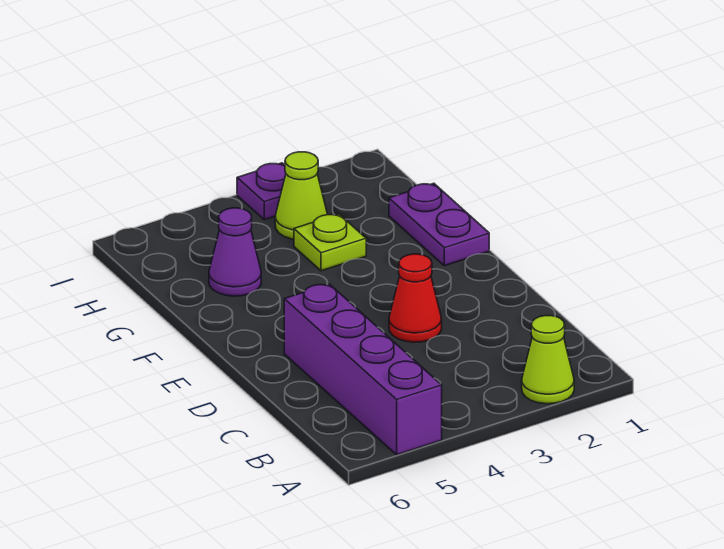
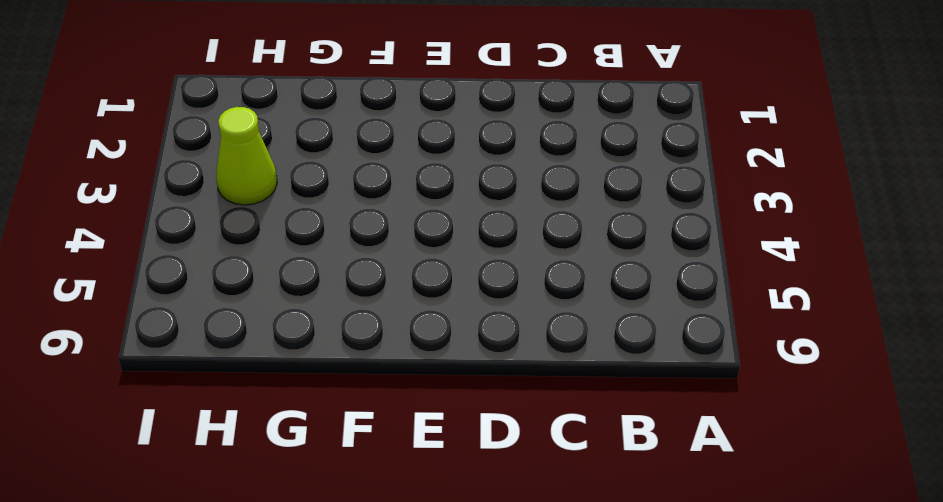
none -> lime 1x1 cone [522,316,574,404]
none -> purple 1x4 brick [284,284,442,455]

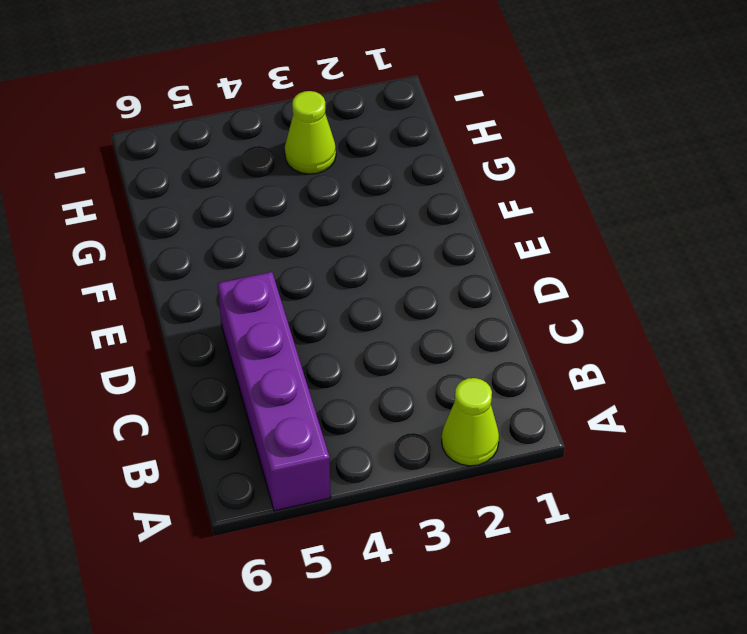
none -> red 1x1 cone [389,254,442,342]
none -> purple 1x2 plate [389,183,489,266]

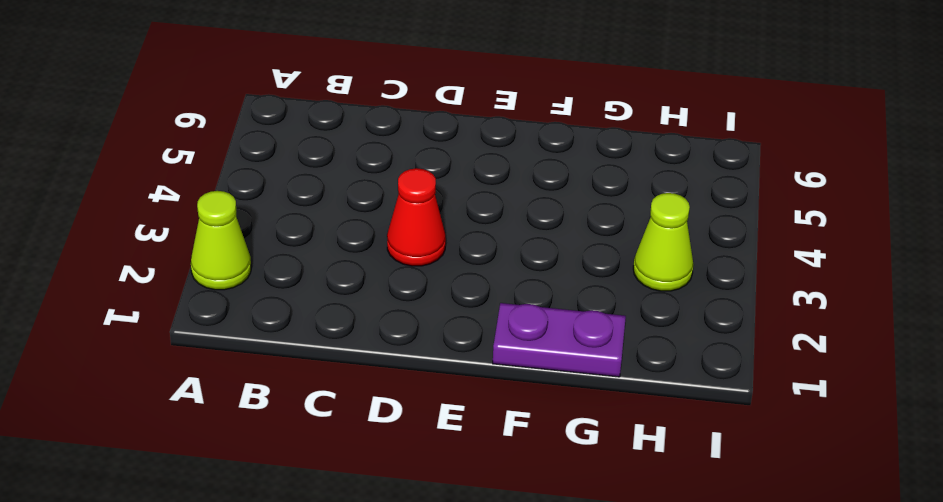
none -> purple 1x4 brick [284,284,442,455]
none -> lime 1x1 plate [294,214,366,271]

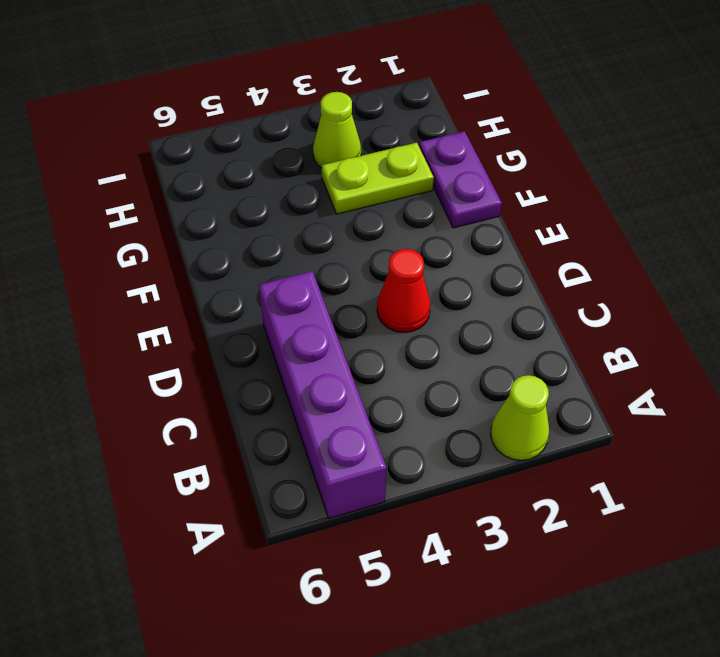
lime 1x2 plate [322,143,434,214] -> lime 1x1 plate [294,214,366,271]
none -> purple 1x1 cone [209,208,261,296]
none -> purple 1x1 plate [237,163,286,220]

